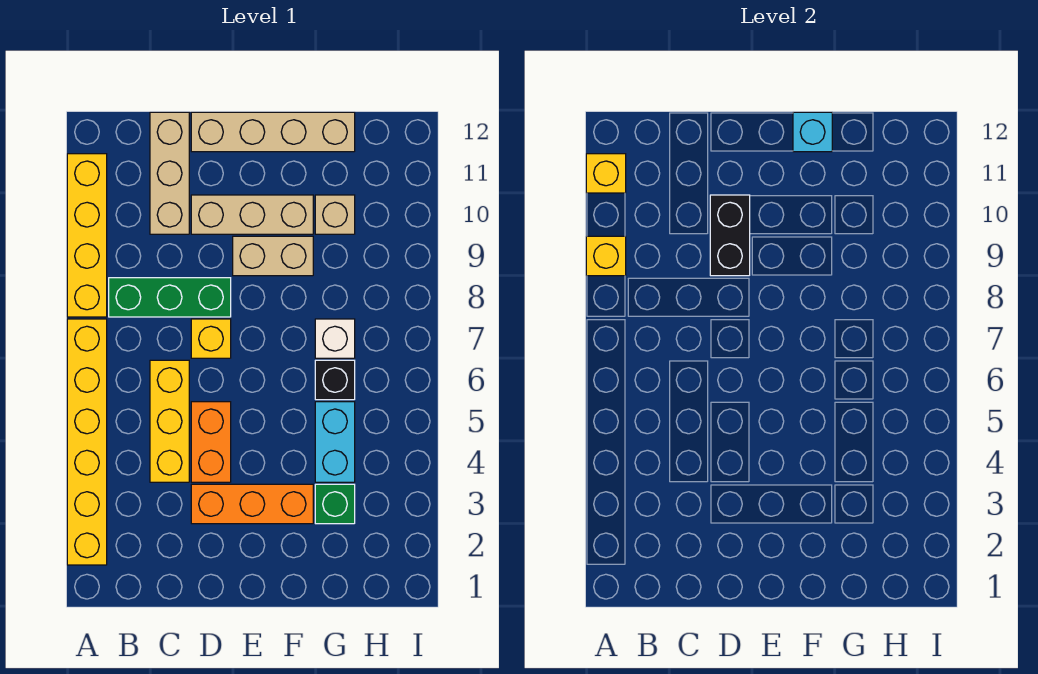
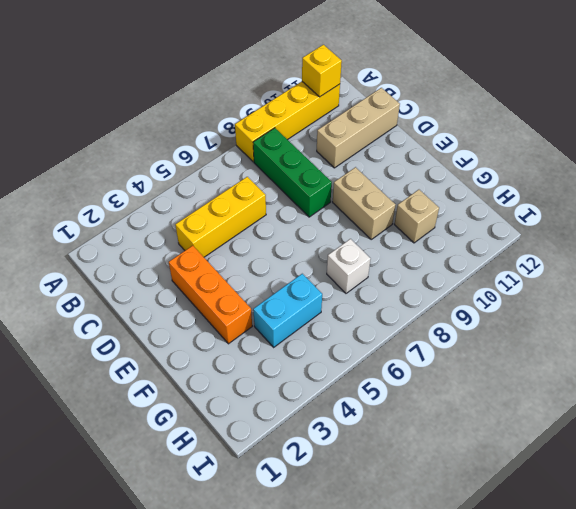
none -> yellow 1x6 brick [67,319,107,565]
none -> orange 1x2 brick [191,402,231,482]
none -> yellow 1x1 brick [191,319,231,358]

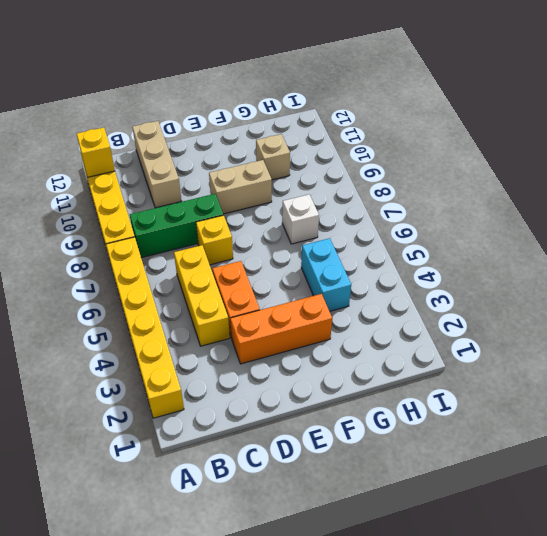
none -> tan 1x3 brick [191,195,313,234]
none -> tan 1x4 brick [191,112,355,152]
none -> green 1x1 brick [315,484,355,524]

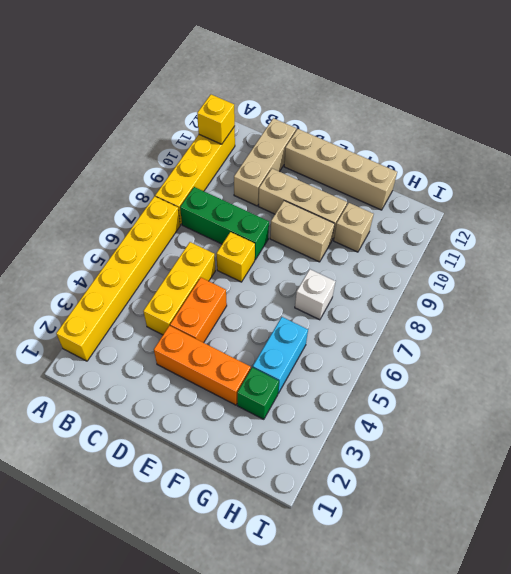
none -> black 1x1 brick [315,360,355,400]
none -> yellow 1x1 brick [586,236,626,276]
none -> black 1x2 brick [710,195,750,276]

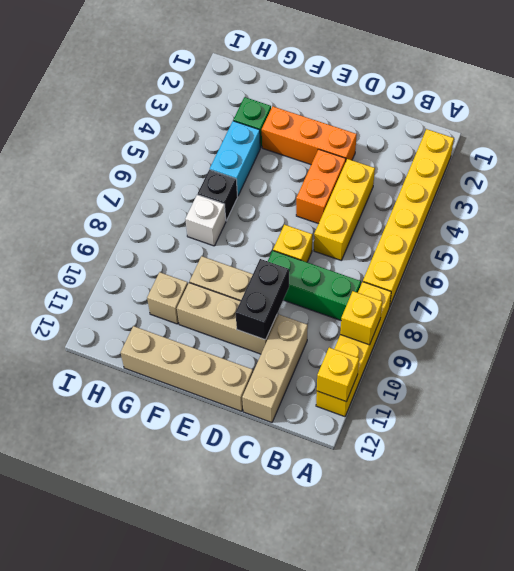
none -> cyan 1x1 brick [793,112,832,152]

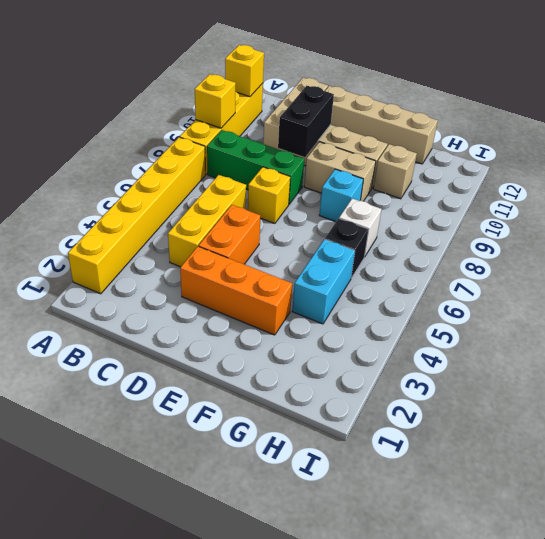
cyan 1x1 brick [319,169,363,222] -> cyan 1x1 brick moved to [793,112,832,152]
none -> green 1x1 brick [315,484,355,524]

